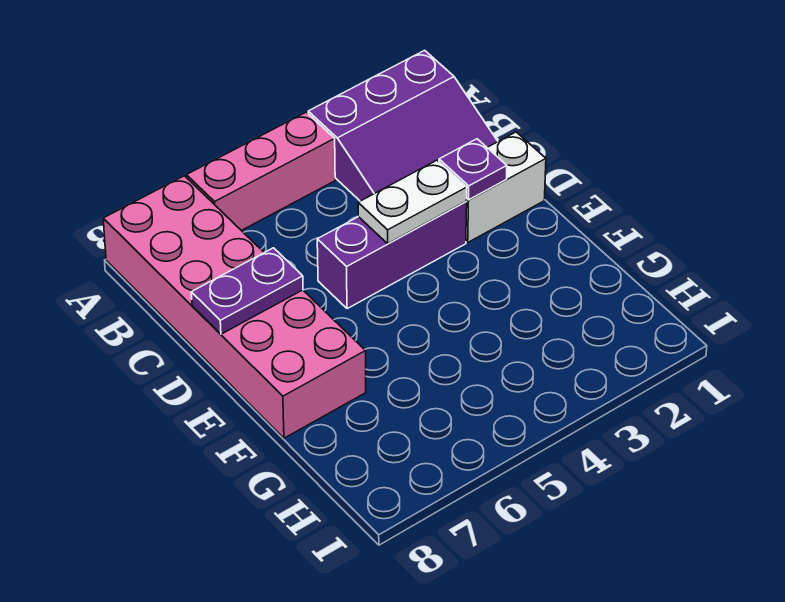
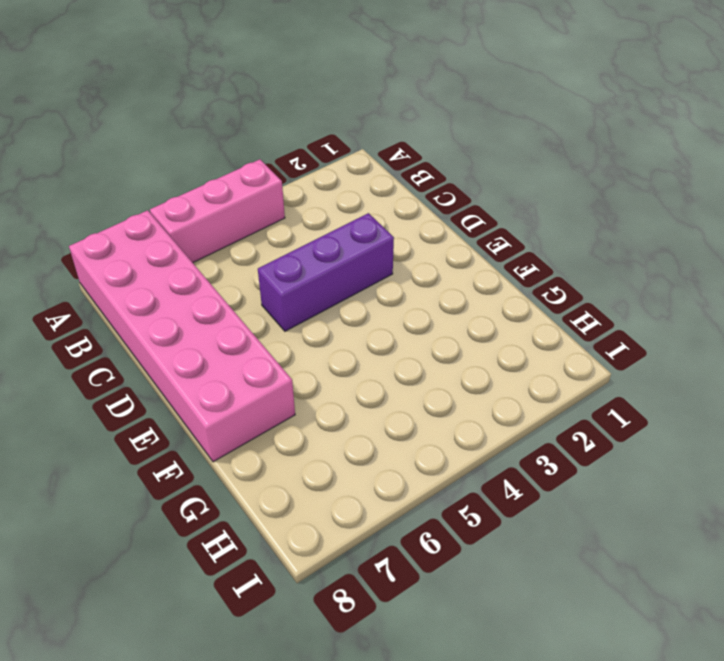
none -> purple 3x3 slope [308,50,498,201]
none -> white 1x2 brick [466,132,546,242]

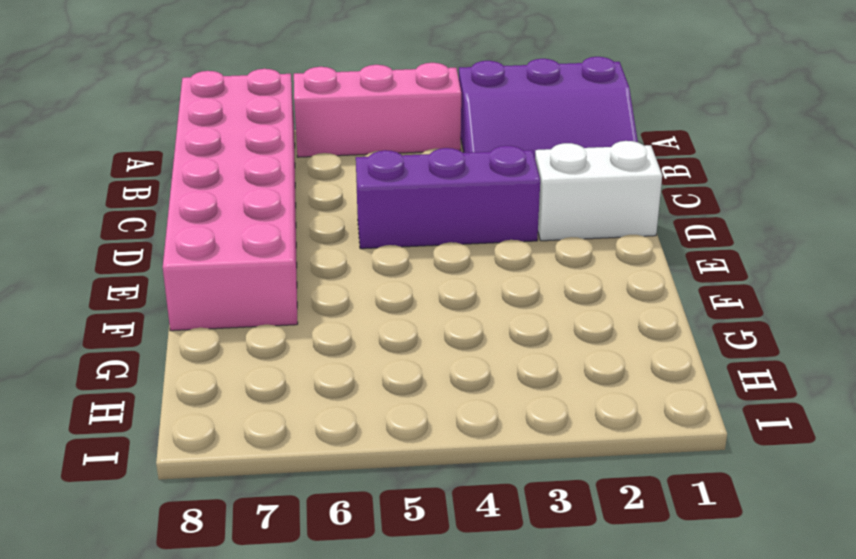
none -> purple 1x1 plate [439,139,507,200]
none -> white 1x2 plate [358,160,467,244]

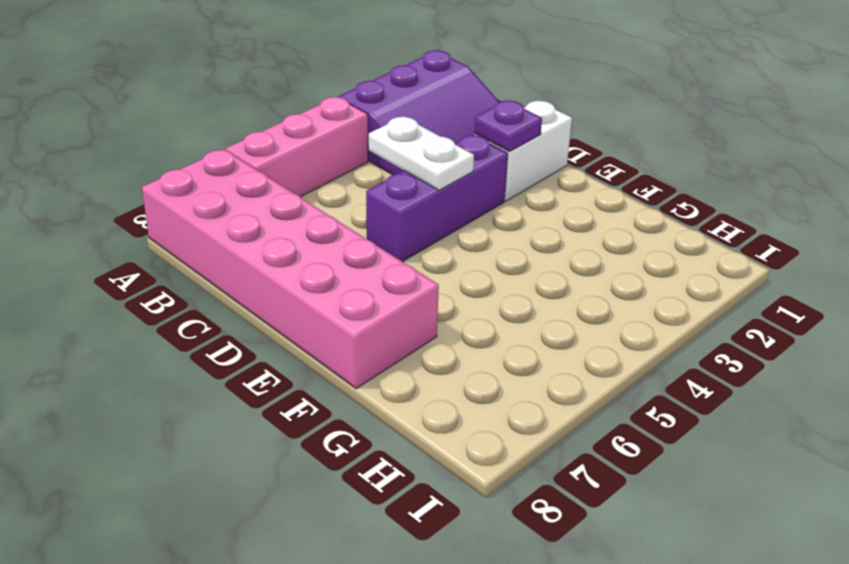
white 1x2 plate [369,116,474,190] -> white 1x2 plate turned to [358,160,467,244]
none -> purple 1x2 plate [191,248,303,334]

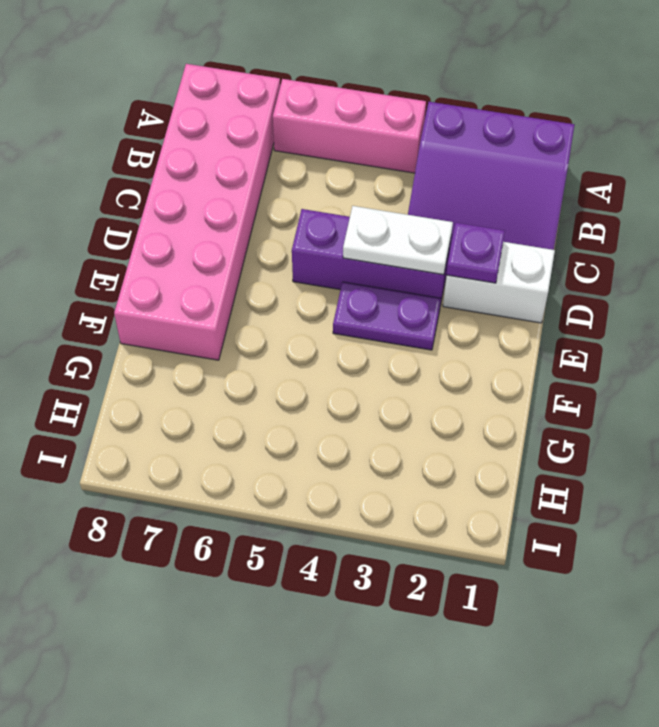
purple 1x2 plate [333,282,441,350] -> purple 1x2 plate moved to [191,248,303,334]

